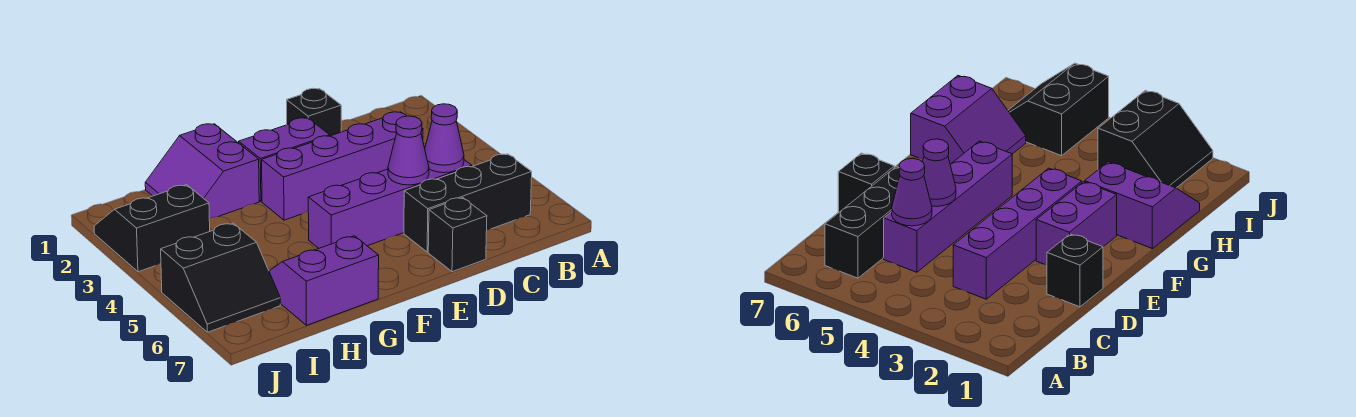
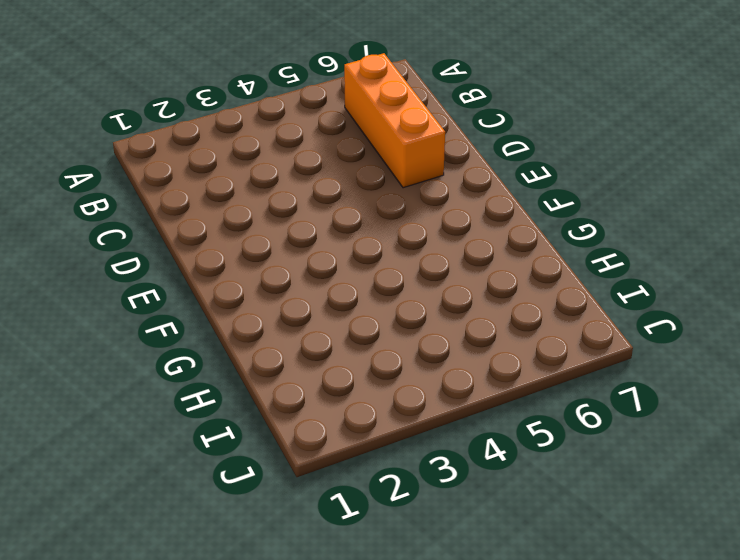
orange 1x3 brick [344,53,445,188] -> black 1x3 brick [404,154,532,252]
none -> purple 1x4 brick [262,112,423,220]
none -> purple 1x4 brick [308,160,472,248]
none -> black 1x1 brick [287,88,341,136]

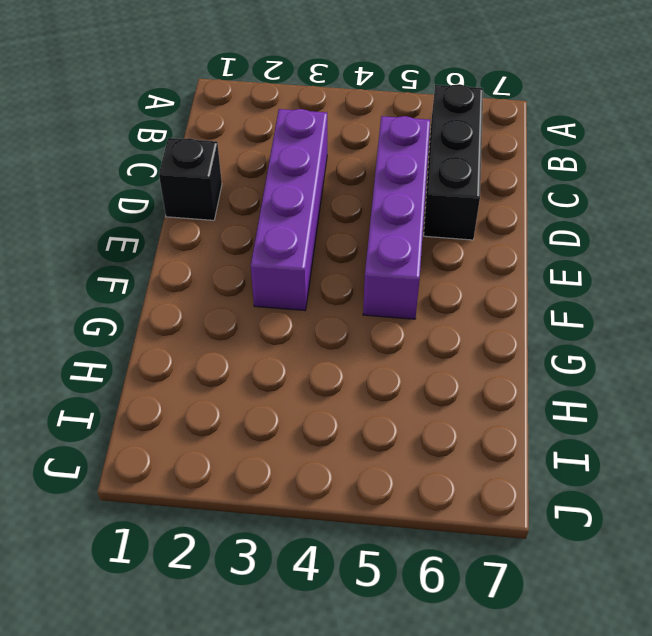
none -> black 1x1 brick [428,198,487,272]
none -> purple 1x2 brick [239,118,330,201]
none -> purple 2x2 slope [145,124,259,219]

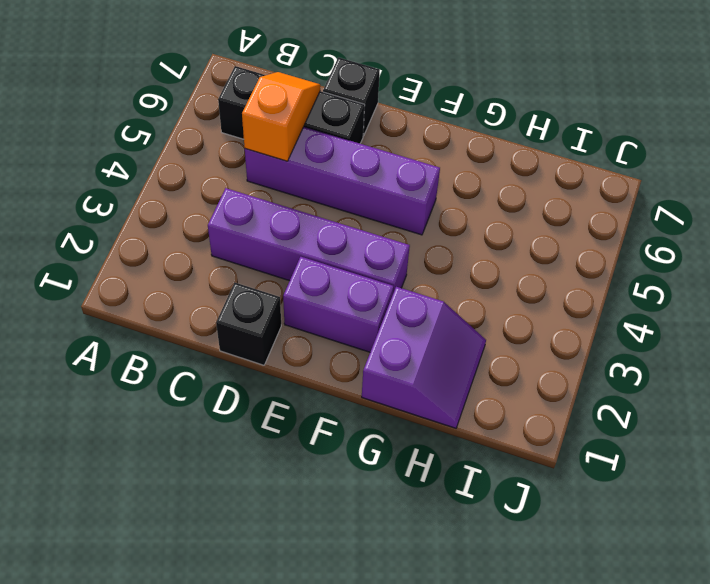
orange 1x2 slope [242,72,320,161] -> purple 1x1 cone [425,104,464,173]
none -> purple 2x2 slope [269,236,379,325]
none -> black 2x2 slope [94,185,210,272]
none -> black 2x2 slope [161,223,280,332]

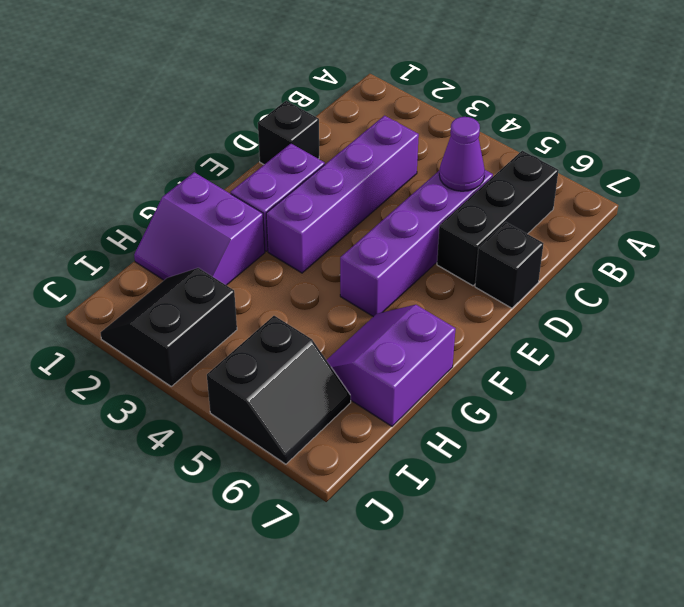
none -> purple 1x1 cone [388,116,429,185]

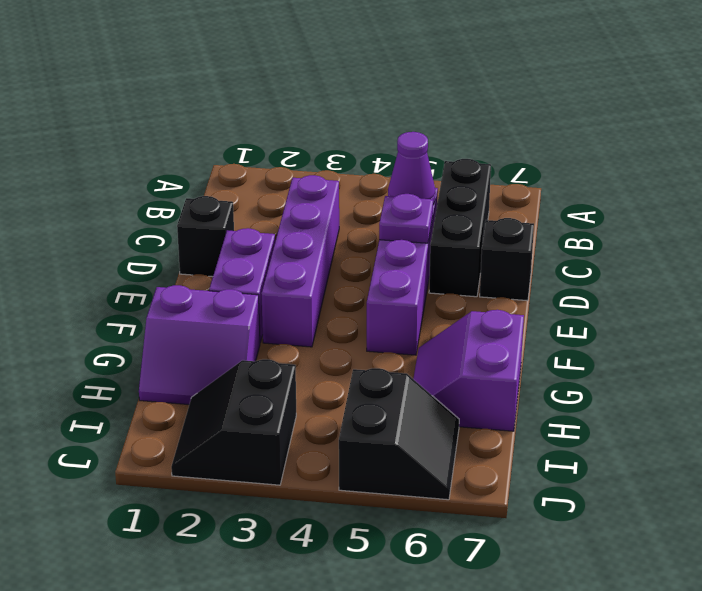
purple 1x1 plate [379,194,433,243] -> purple 1x1 cone [388,116,429,185]

